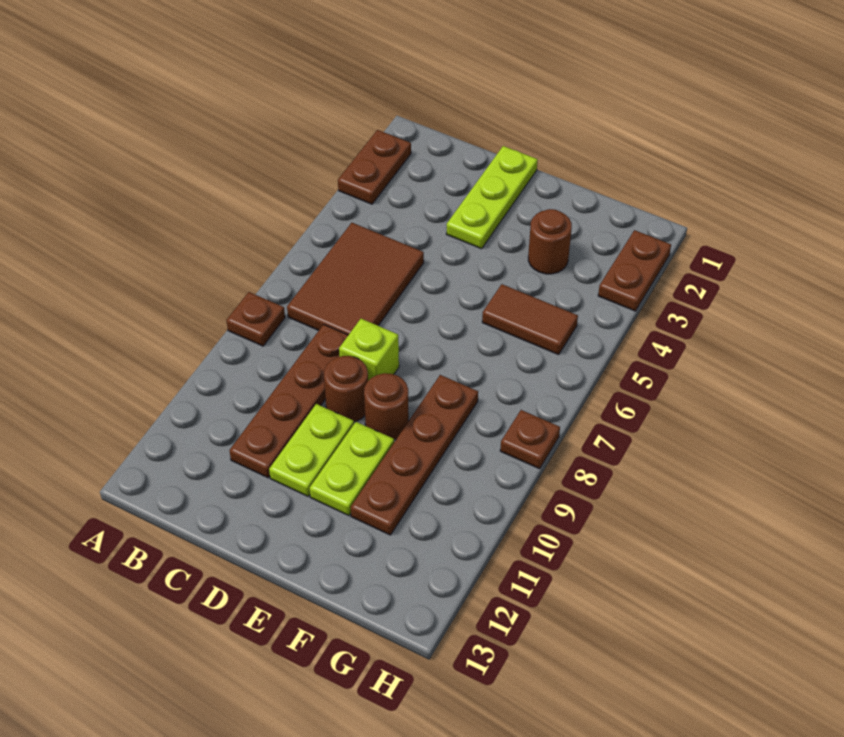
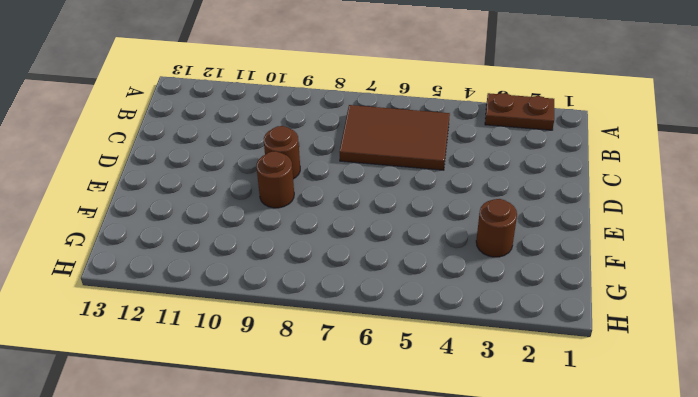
none -> brown 1x1 plate [226,292,285,346]
none -> brown 1x4 plate [229,324,348,478]
none -> lime 1x3 plate [446,146,538,249]

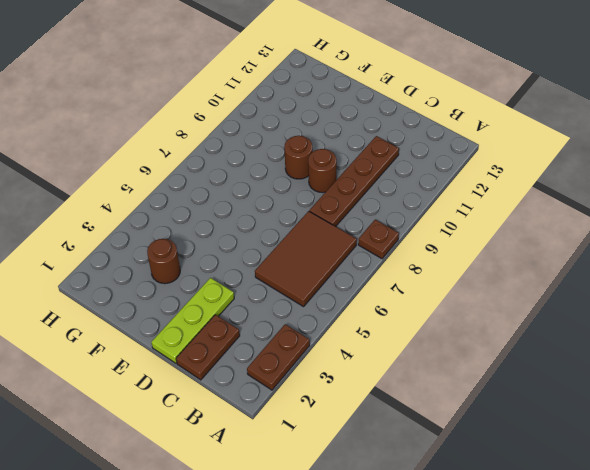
brown 1x2 plate [176,315,240,380] -> brown 1x2 plate moved to [598,230,671,311]
none -> lime 1x1 brick [339,319,399,381]
none -> lime 1x2 plate [269,404,354,496]
none -> lime 1x2 plate [310,422,394,516]

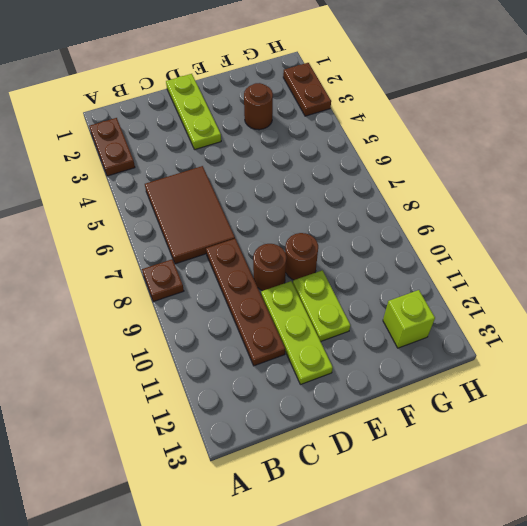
lime 1x3 plate [261,281,333,385] -> lime 1x2 plate [269,404,354,496]
lime 1x1 brick [383,290,435,348] -> lime 1x1 brick moved to [339,319,399,381]
none -> brown 1x2 tile [482,284,578,355]
none -> brown 1x4 plate [351,375,478,535]
none -> brown 1x1 plate [500,410,560,469]

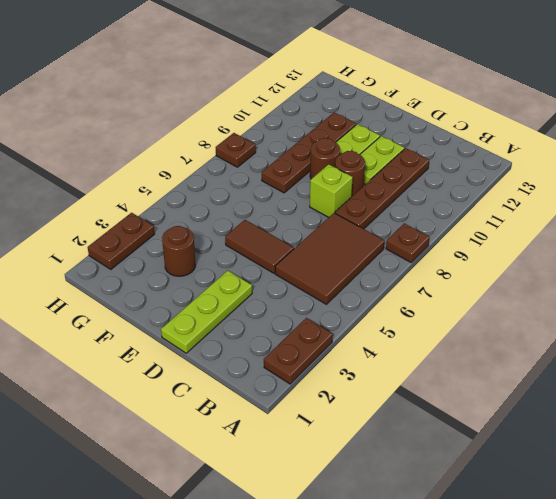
brown 1x2 tile [225,220,294,273] -> brown 1x2 tile moved to [482,284,578,355]

